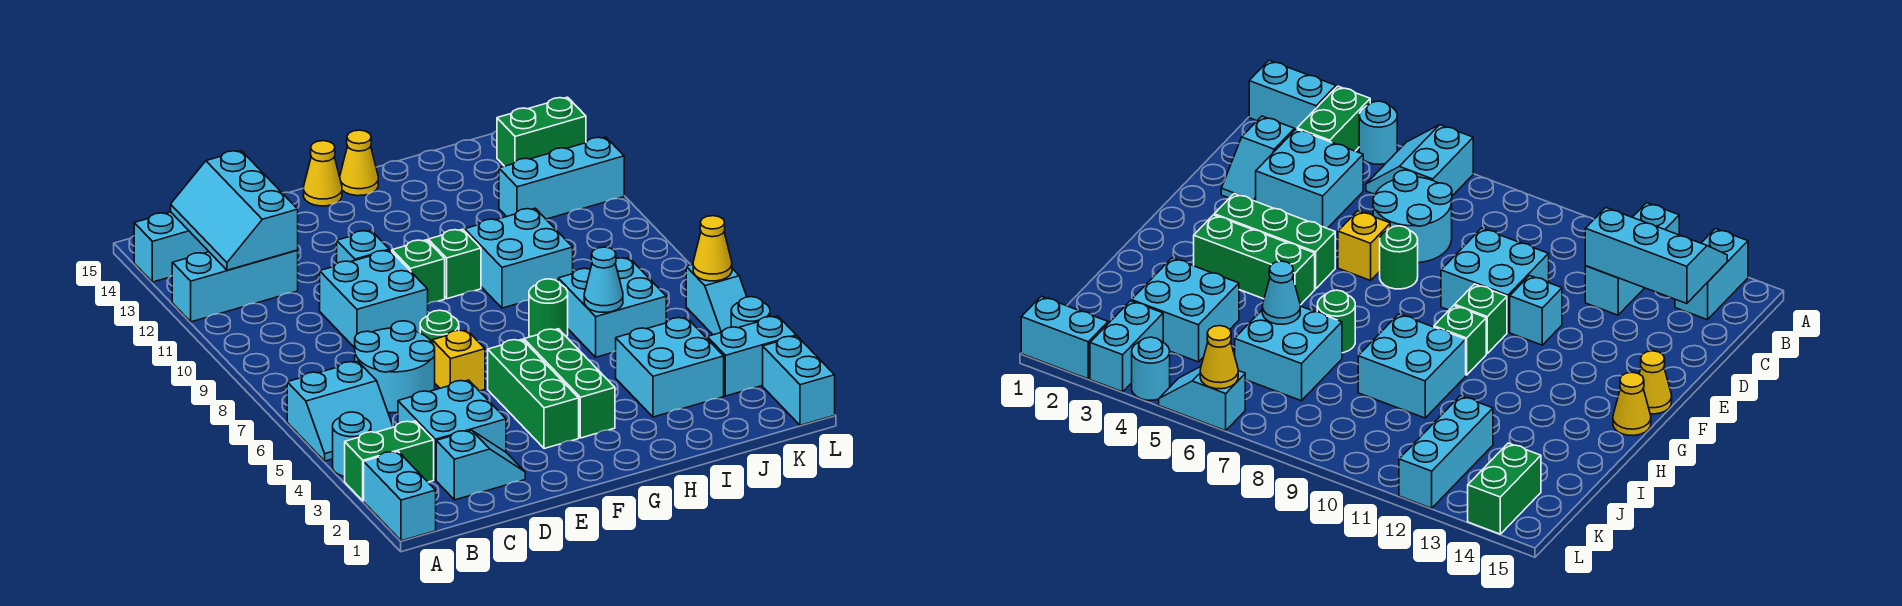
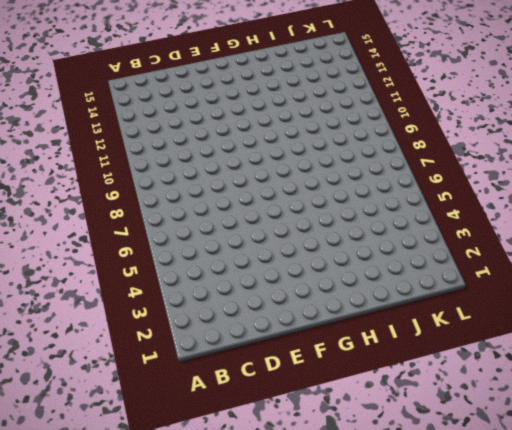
none -> cyan 1x2 brick [364,452,436,541]
none -> green 1x2 brick [345,421,434,501]
none -> cyan 1x1 round brick [333,412,371,477]
none -> cyan 2x2 slope [287,361,393,461]

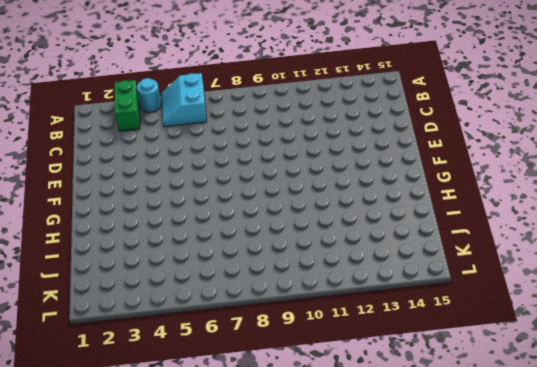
none -> cyan 1x2 brick [364,452,436,541]
none -> cyan 1x3 brick [172,250,298,322]
none -> cyan 1x2 brick [134,212,209,282]
none -> cyan 1x2 slope [436,430,525,500]

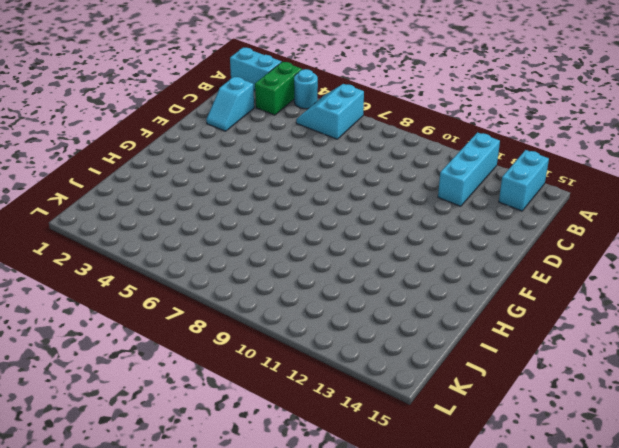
none -> cyan 2x2 brick [398,380,506,480]
none -> cyan 2x2 round brick [355,321,435,413]
none -> cyan 2x2 brick [320,250,428,348]
none -> yellow 1x1 brick [432,330,485,391]

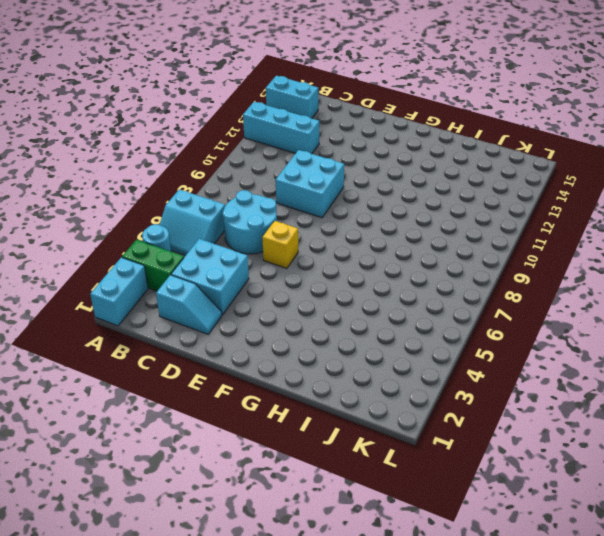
none -> green 1x1 round brick [420,310,459,342]
none -> cyan 1x1 brick [337,231,389,263]
none -> green 1x3 brick [488,339,579,449]
none -> green 1x1 brick [392,240,445,304]

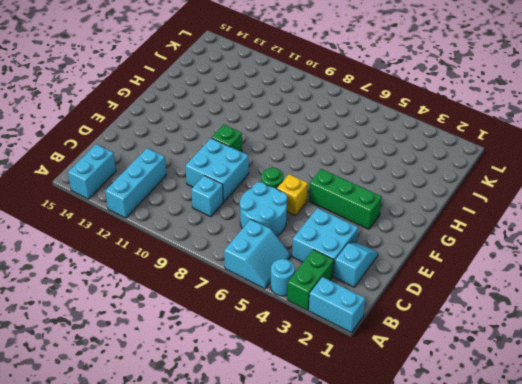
cyan 1x1 brick [191,176,223,217] -> cyan 1x1 brick moved to [337,231,389,263]
none -> yellow 1x1 cone [304,141,342,206]
none -> green 1x3 brick [524,329,615,438]
none -> green 1x1 brick [428,229,481,299]
none -> yellow 1x1 cone [340,130,378,196]

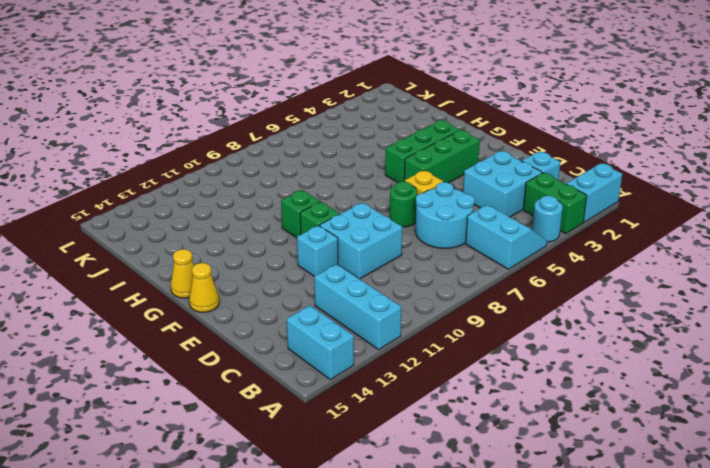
none -> green 1x1 round brick [529,279,568,337]
none -> cyan 2x2 brick [465,208,573,308]
none -> cyan 2x2 brick [616,317,724,417]
none -> cyan 2x2 brick [558,258,666,357]

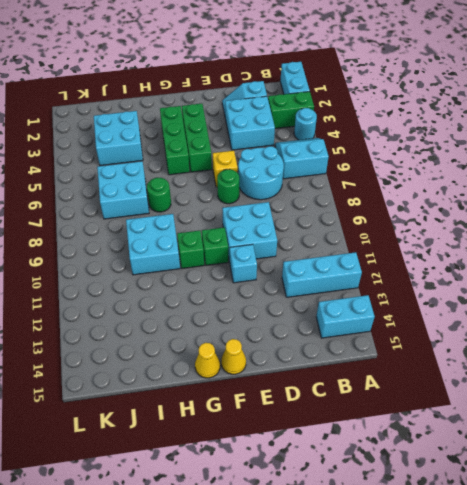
none -> cyan 1x3 brick [499,137,624,219]
none -> cyan 1x2 brick [707,316,796,396]
none -> green 1x2 brick [497,97,586,166]
none -> cyan 1x2 brick [763,336,835,425]

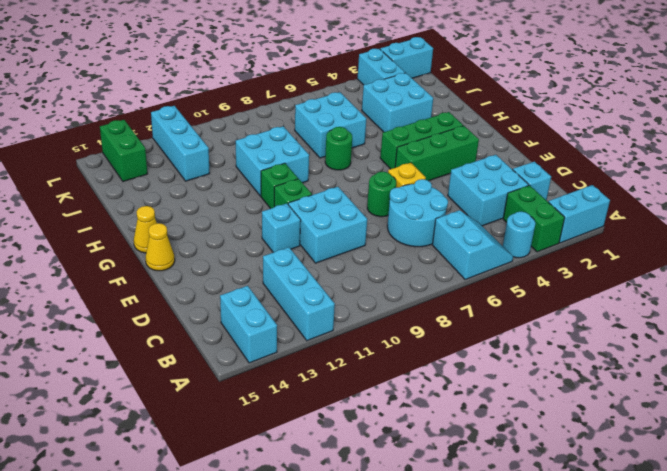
none -> cyan 1x1 round brick [731,297,770,328]
none -> cyan 1x2 slope [686,265,747,335]
none -> cyan 2x3 slope [171,151,298,270]
none -> cyan 1x1 cone [584,247,623,312]

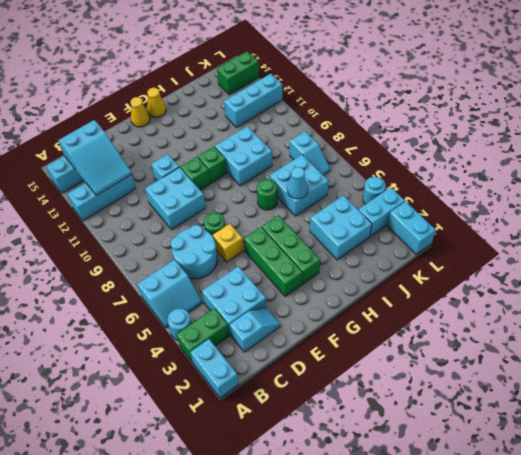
cyan 2x3 slope [58,120,132,196] -> cyan 2x3 slope turned to [171,151,298,270]
cyan 1x2 slope [290,131,330,175] -> cyan 1x2 slope moved to [686,265,747,335]
none -> yellow 1x1 cone [693,216,732,281]

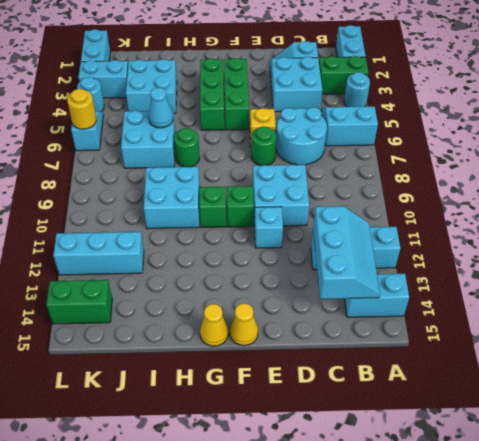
yellow 1x1 round brick [67,89,97,129] -> yellow 1x1 cone [693,216,732,281]

